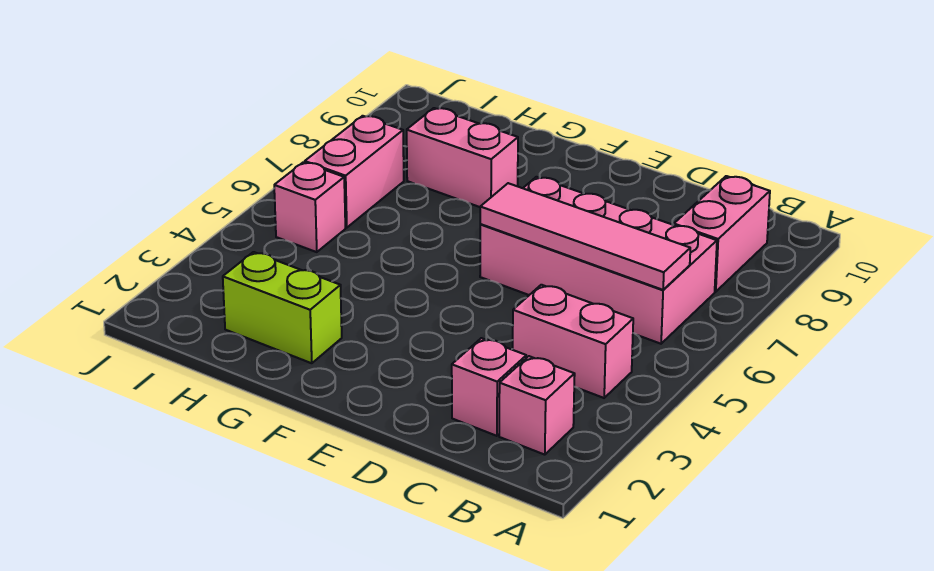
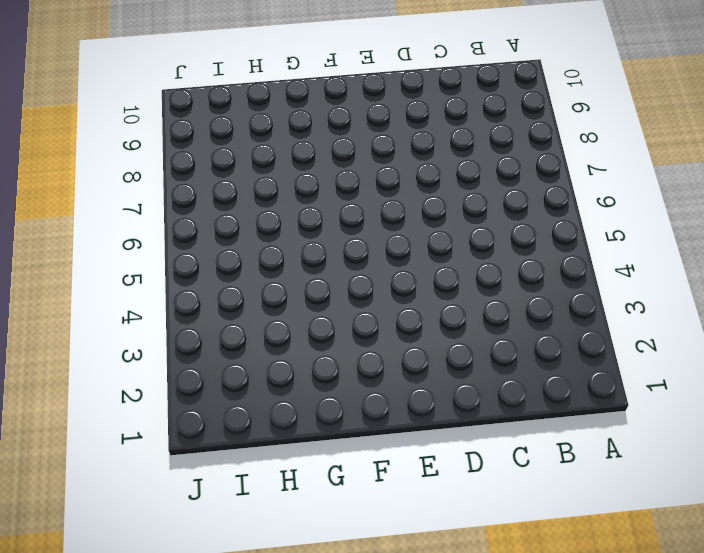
none -> pink 1x1 brick [499,356,575,455]
none -> pink 1x2 brick [513,285,633,398]

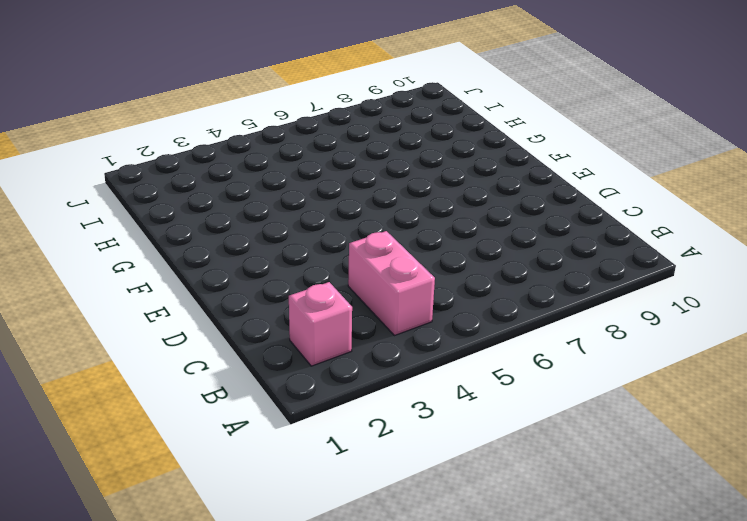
none -> pink 2x4 brick [480,177,717,344]
none -> pink 1x2 brick [674,176,770,292]

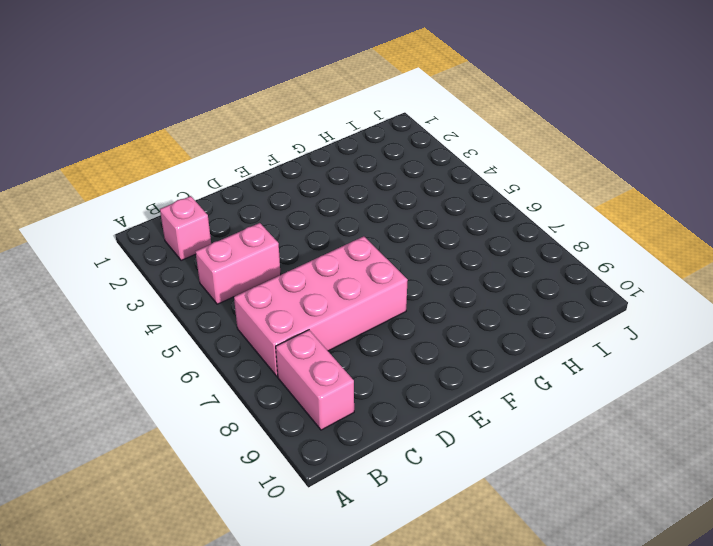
none -> pink 1x1 brick [452,338,526,436]
none -> lime 1x2 brick [223,252,342,363]

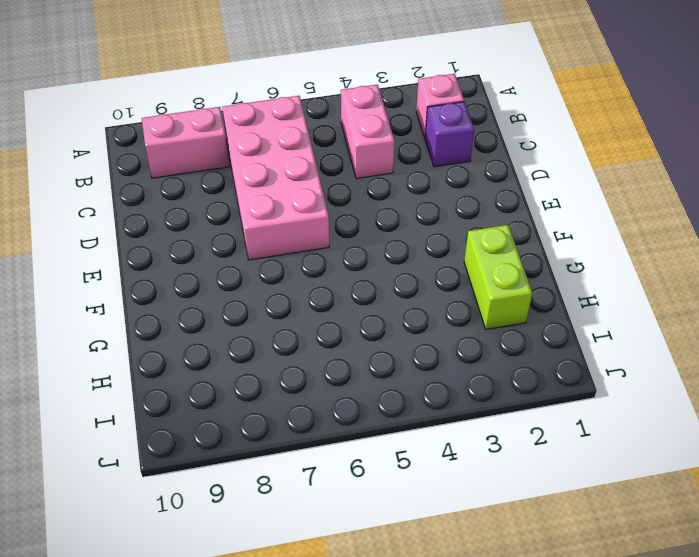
purple 1x1 brick [425,102,474,167] -> pink 1x1 brick [452,338,526,436]
none -> pink 1x2 brick [407,108,518,207]
none -> pink 1x1 brick [274,162,345,252]

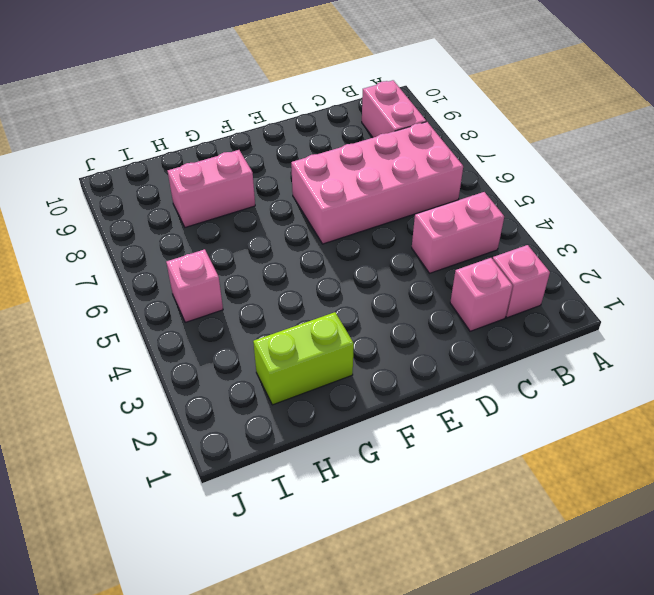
none -> pink 1x2 brick [305,116,404,228]
none -> pink 1x4 tile [480,183,690,290]

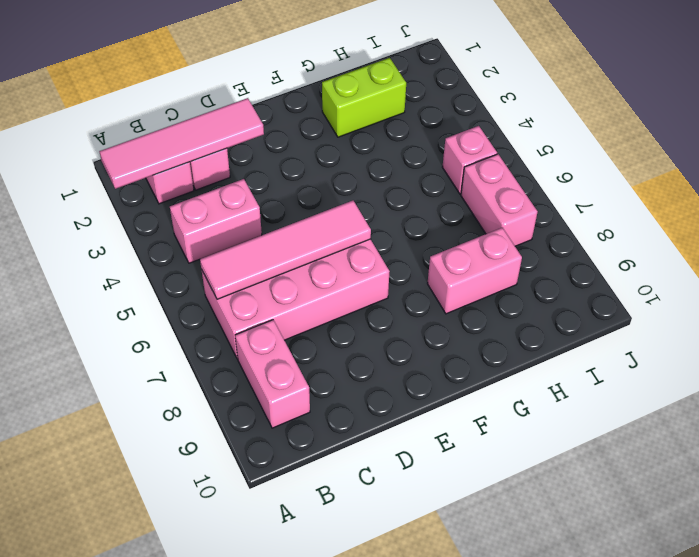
pink 1x4 tile [99,98,264,189] -> none

